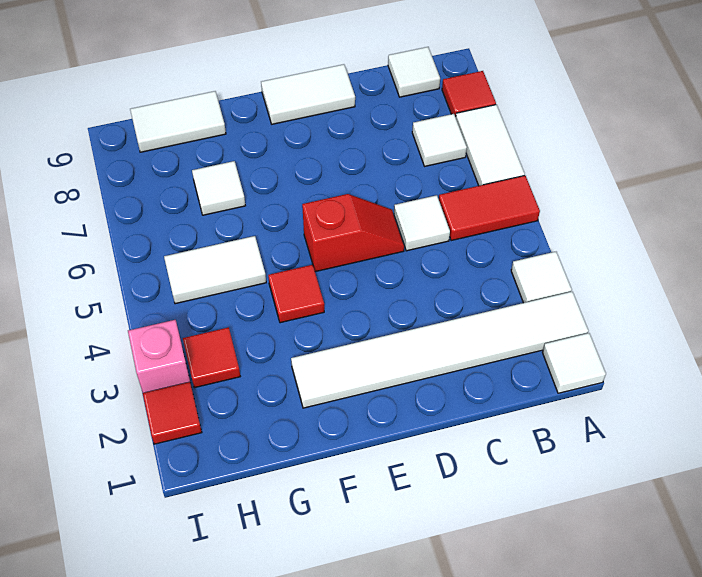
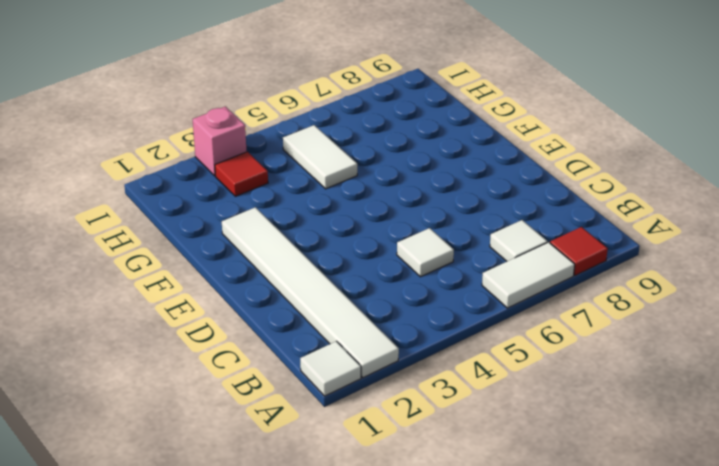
none -> white 1x1 tile [511,252,572,303]
none -> red 1x2 tile [439,176,540,241]
none -> white 1x1 tile [388,47,440,97]

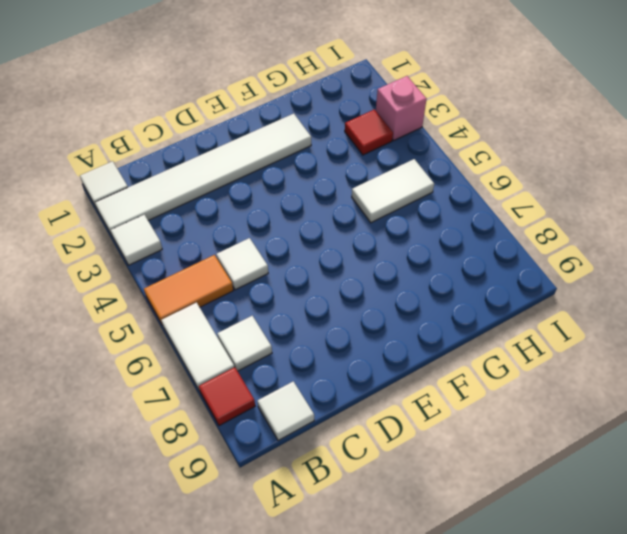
orange 1x2 tile [144,255,233,324] -> red 1x2 tile [439,176,540,241]
none -> red 1x2 slope [302,194,404,272]
none -> white 1x2 tile [261,64,355,124]
none -> red 1x1 tile [268,265,324,323]

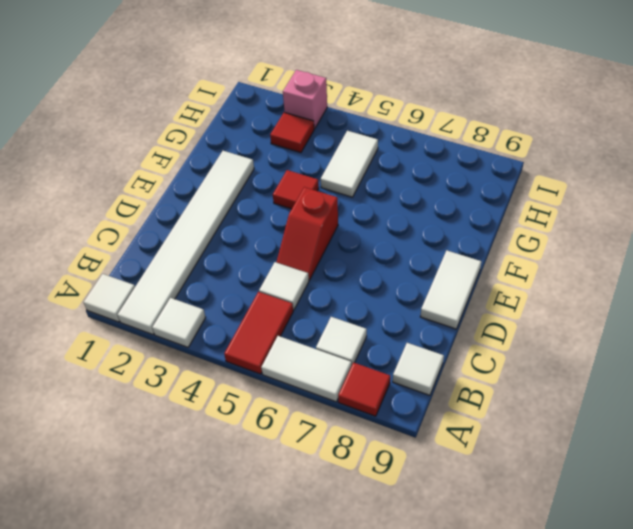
none -> white 1x1 tile [192,161,245,215]
none -> white 1x2 tile [130,91,226,152]
none -> red 1x1 tile [143,382,202,444]

